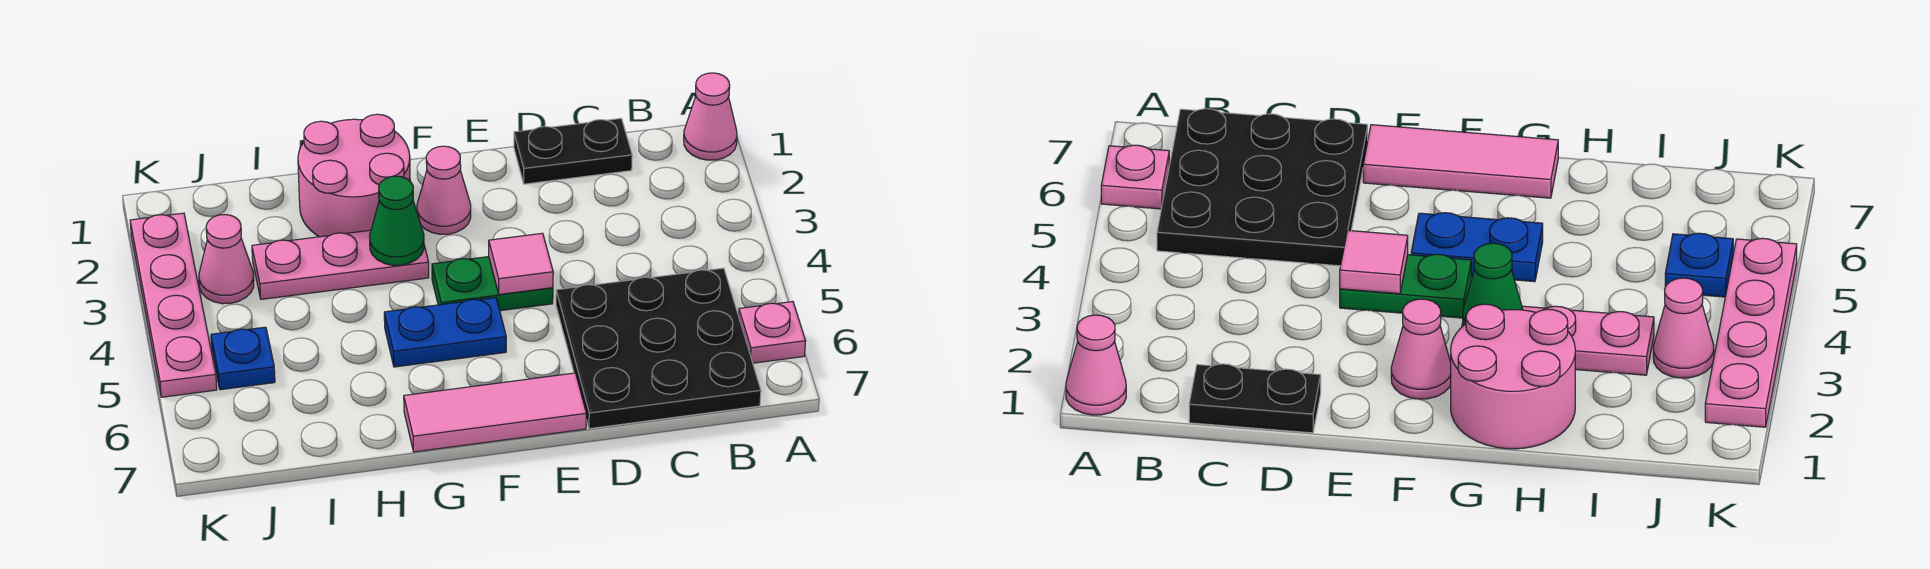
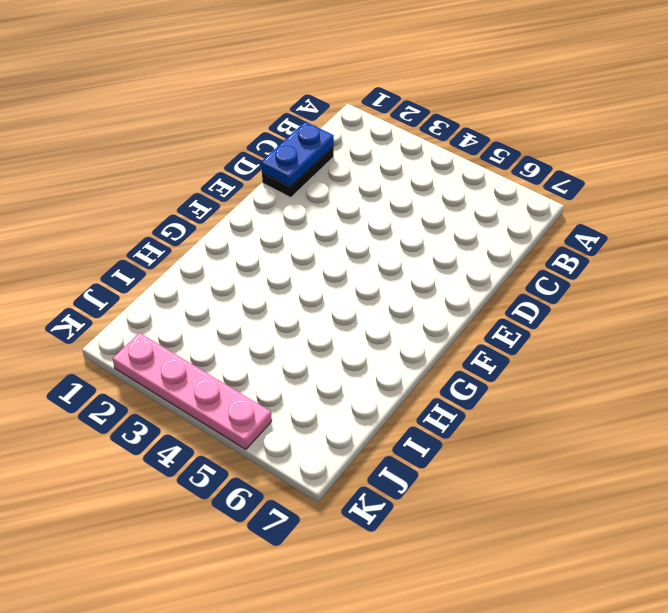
blue 1x2 plate [261,122,334,187] -> blue 1x2 plate moved to [384,298,506,367]
none -> pink 1x1 cone [684,73,737,160]
none -> pink 1x1 plate [739,302,806,363]
none -> black 3x3 plate [556,268,761,429]

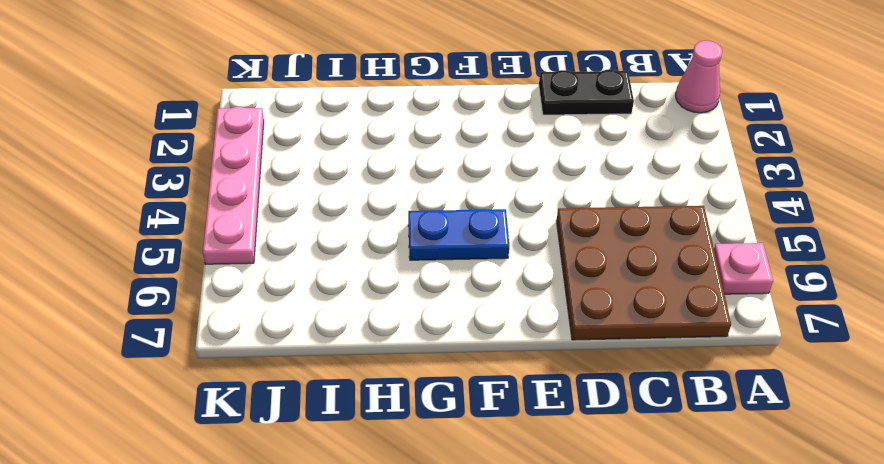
brown 3x3 plate [556,206,731,340] -> black 3x3 plate [556,268,761,429]
none -> green 1x2 plate [432,257,553,311]
none -> pink 1x3 tile [404,373,586,452]
none -> pink 1x1 cone [417,146,471,234]

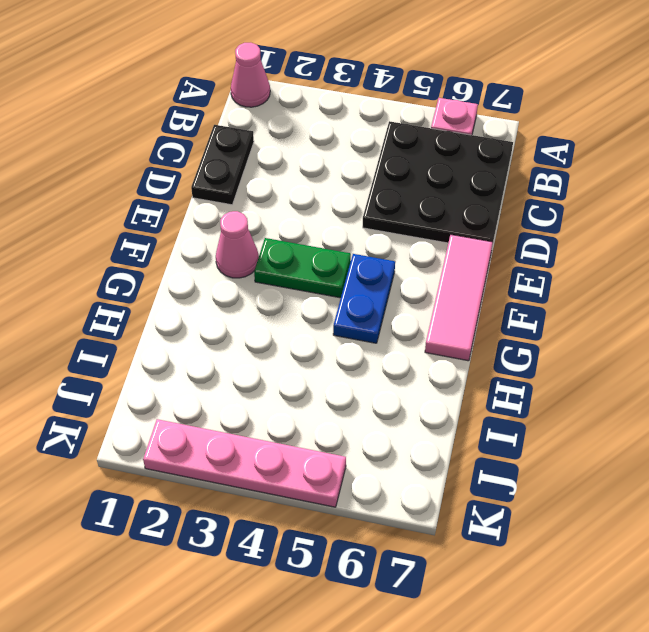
green 1x2 plate [254,238,351,298] -> green 1x2 plate turned to [432,257,553,311]
none -> pink 2x2 round brick [298,114,410,237]
none -> pink 1x3 plate [252,230,429,299]
none -> pink 1x1 cone [199,215,254,304]

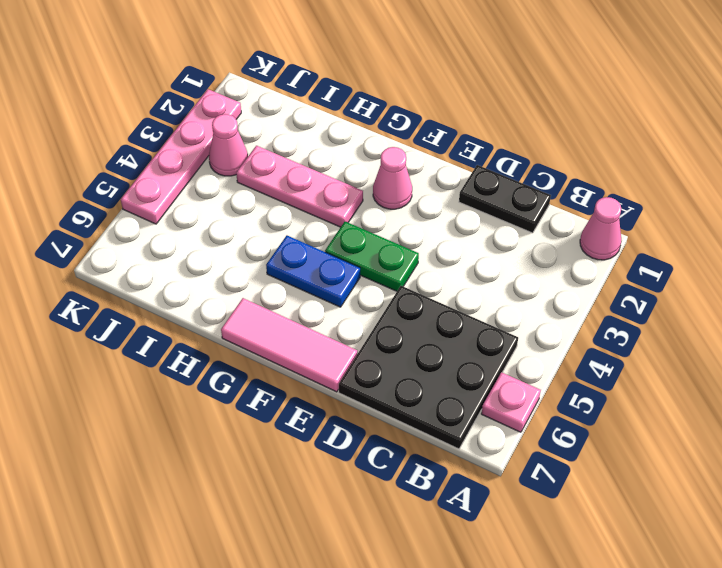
none -> pink 2x2 round brick [298,114,410,237]
none -> blue 1x1 plate [211,327,275,390]
none -> pink 1x1 tile [489,233,553,295]

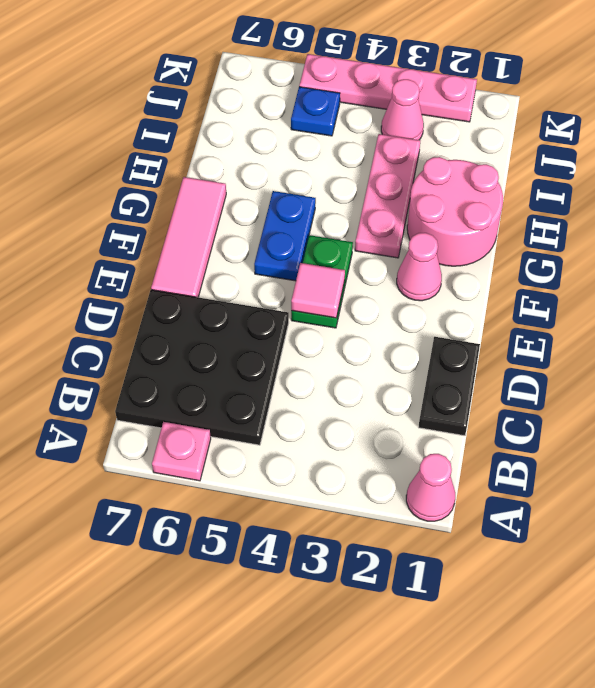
none -> green 1x1 cone [370,176,424,265]

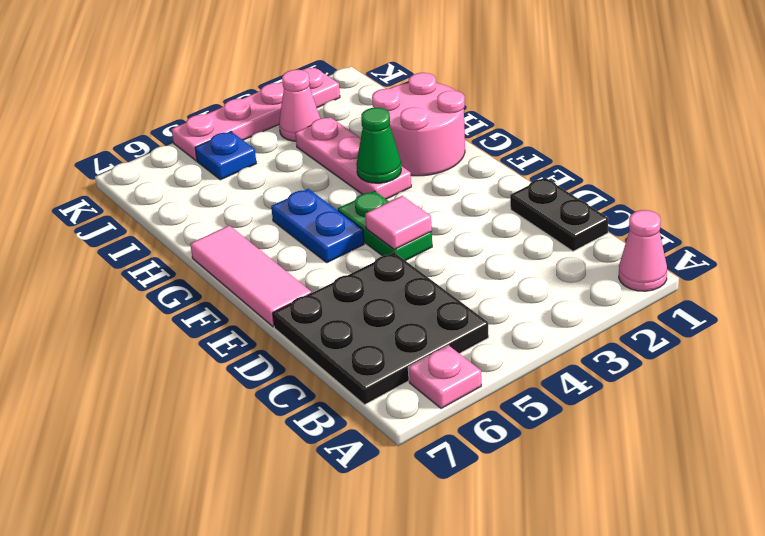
none -> pink 1x1 cone [417,146,471,234]

